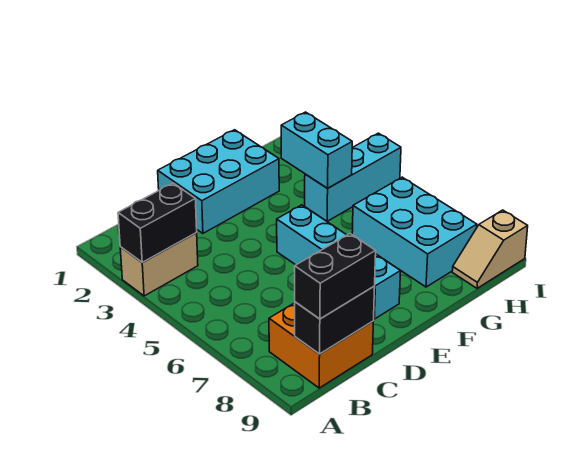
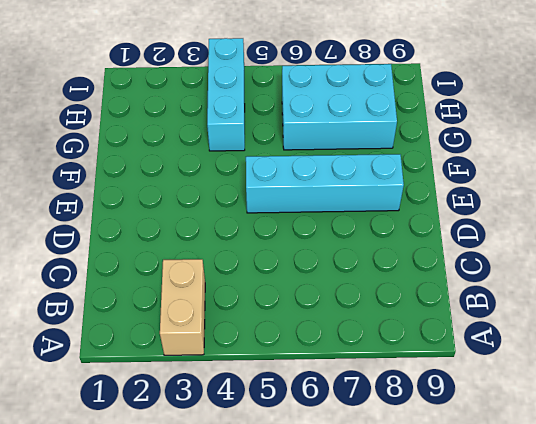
none -> orange 2x2 brick [269,303,373,388]
none -> cyan 2x3 brick [158,130,279,233]

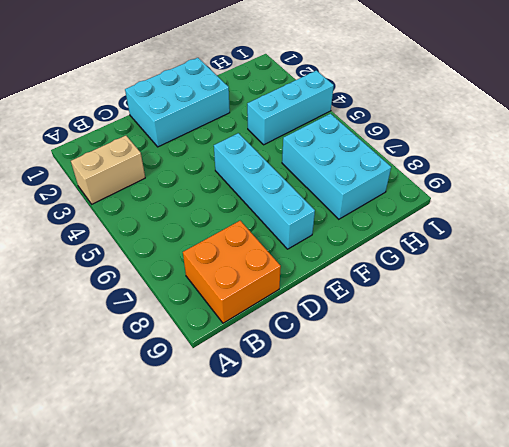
none -> tan 1x2 slope [452,210,528,288]
none -> black 1x2 brick [118,183,197,262]

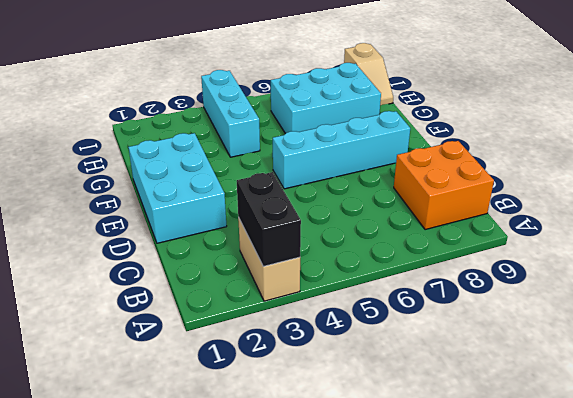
none -> black 1x2 brick [295,286,375,354]
none -> cyan 1x2 brick [281,112,352,188]

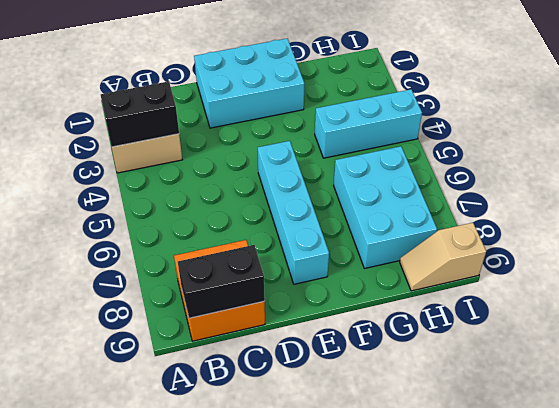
none -> cyan 1x2 brick [281,112,352,188]
none -> black 1x2 brick [295,234,376,319]

